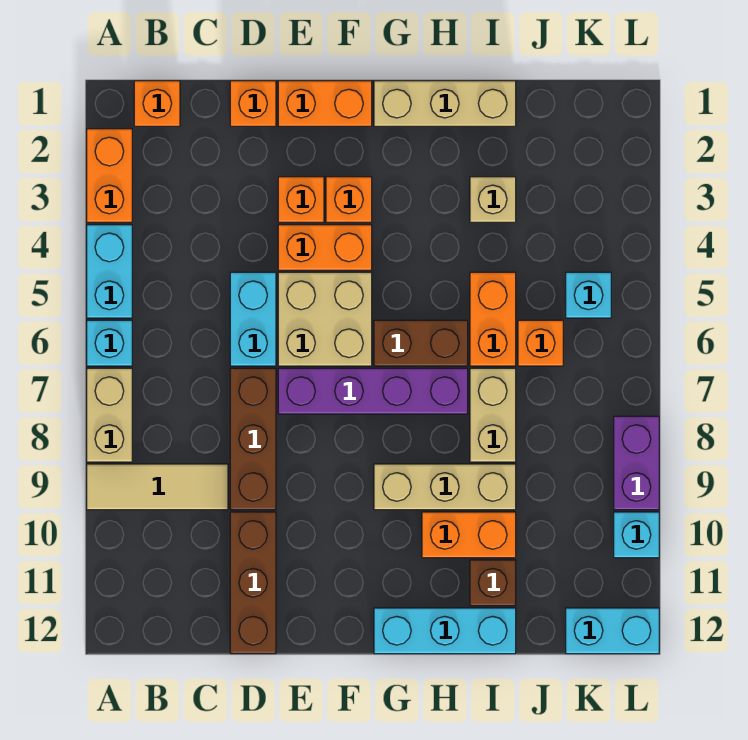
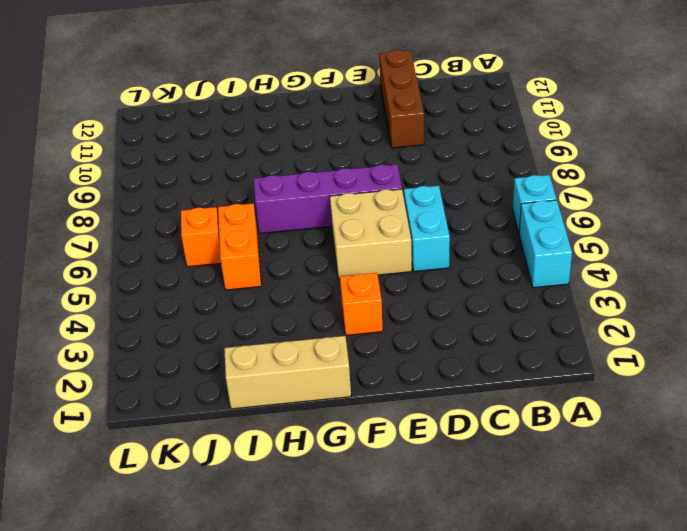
none -> orange 1x2 brick [87,129,132,222]
none -> tan 1x2 brick [87,368,132,462]
none -> tan 1x3 tile [87,464,228,510]
none -> orange 1x1 brick [134,81,180,126]

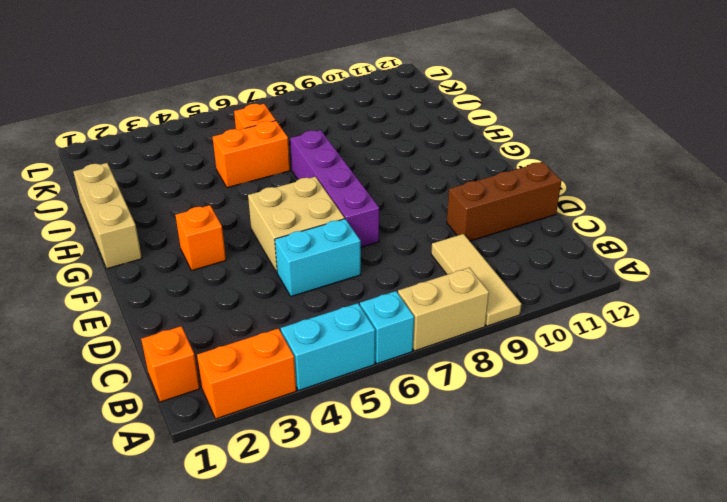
none -> orange 1x1 brick [230,81,276,126]
none -> brown 1x3 brick [230,368,276,510]
none -> orange 1x2 brick [278,81,372,126]
none -> orange 1x1 brick [278,177,324,222]

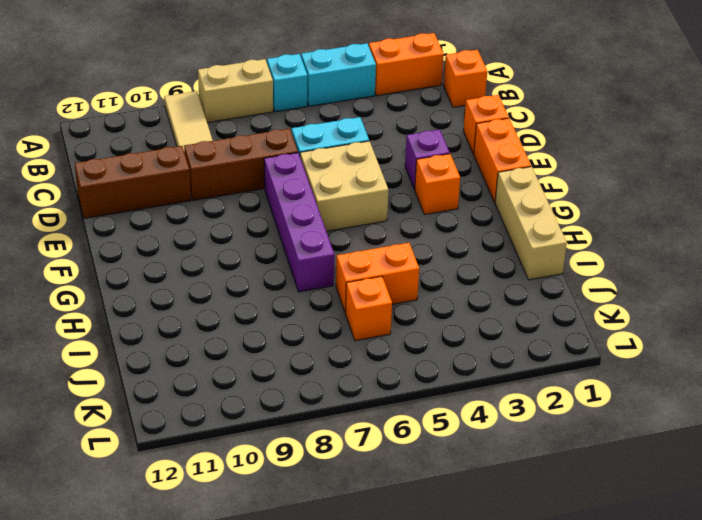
purple 1x1 brick [405,130,450,190] -> orange 1x1 brick [278,177,324,222]
none -> orange 1x2 brick [278,225,372,270]
none -> brown 1x2 brick [374,320,468,366]
none -> tan 1x3 brick [374,464,516,510]
none -> cyan 1x3 brick [374,608,516,654]

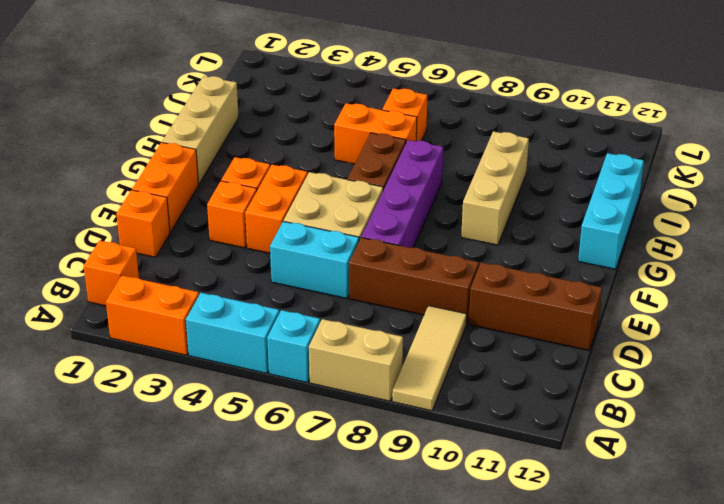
none -> orange 1x2 brick [422,512,516,558]
none -> tan 1x1 brick [470,177,516,222]
none -> tan 1x2 brick [470,368,516,462]
none -> brown 1x1 brick [470,560,516,606]

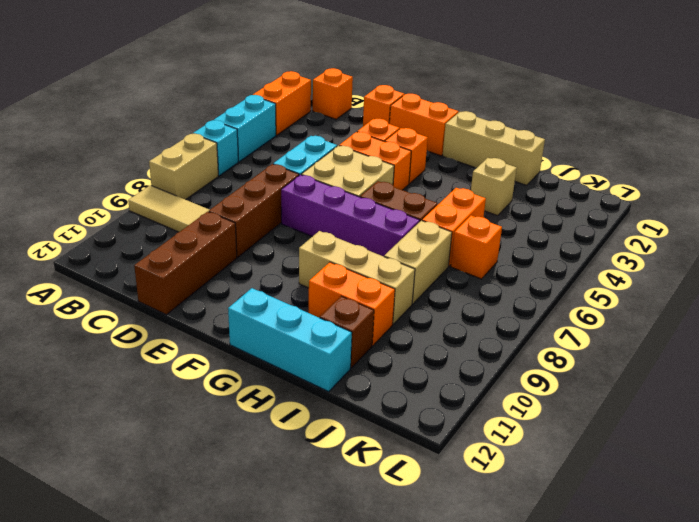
none -> cyan 1x1 brick [566,272,611,318]
none -> cyan 1x2 brick [566,608,659,654]
none -> purple 1x2 brick [614,416,659,510]
none -> cyan 1x1 brick [614,512,659,558]

